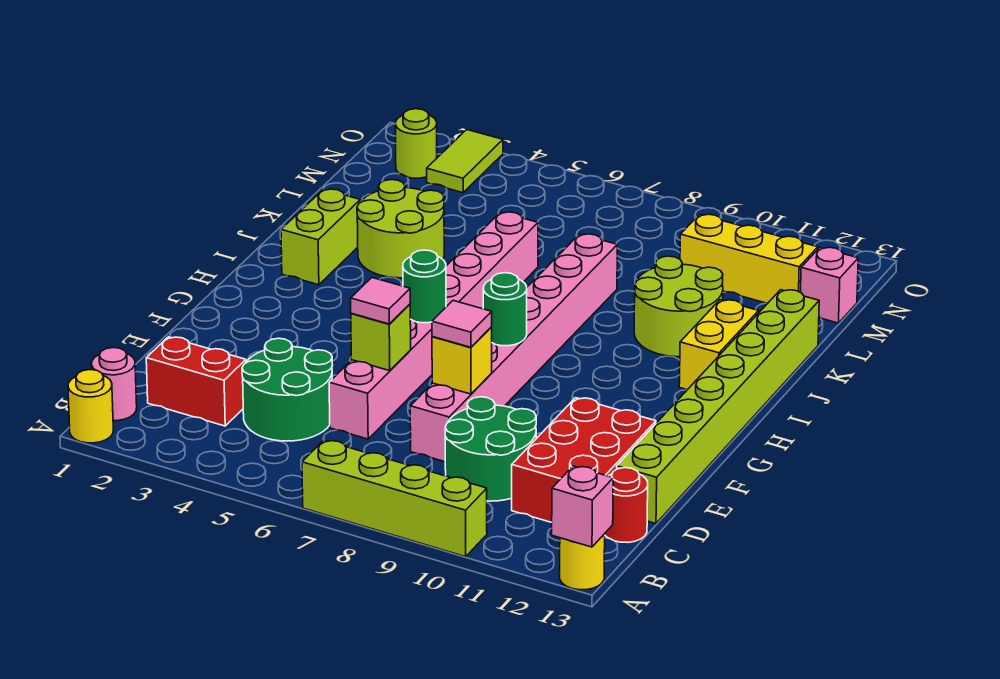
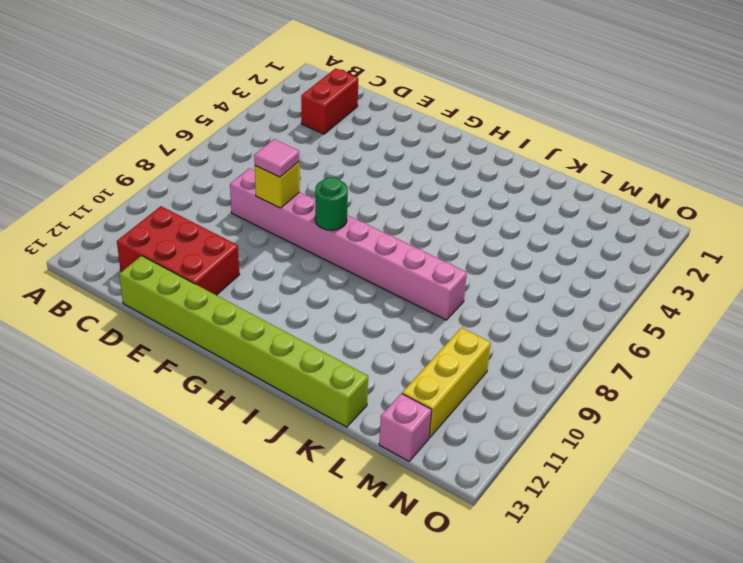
none -> yellow 1x1 round brick [68,370,113,443]
none -> lime 1x4 brick [302,440,487,557]
none -> yellow 1x1 round brick [560,534,605,590]

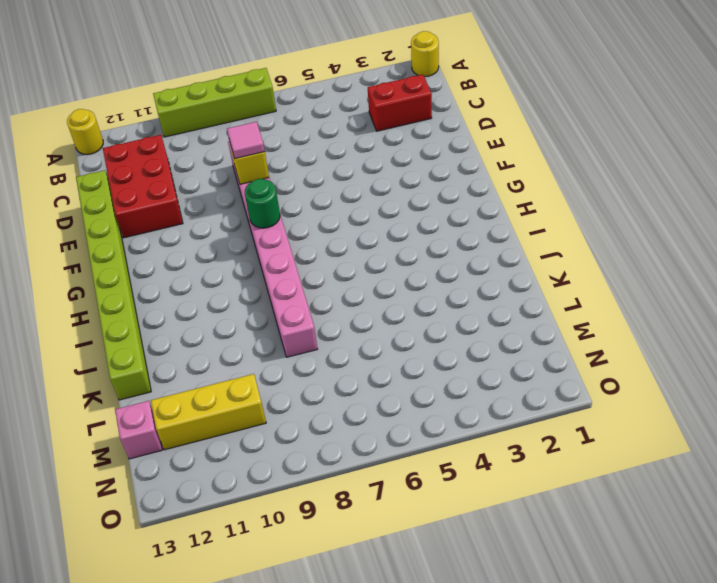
none -> pink 1x1 round brick [92,348,137,421]
none -> green 2x2 round brick [242,338,333,441]
none -> green 2x2 round brick [445,397,536,501]

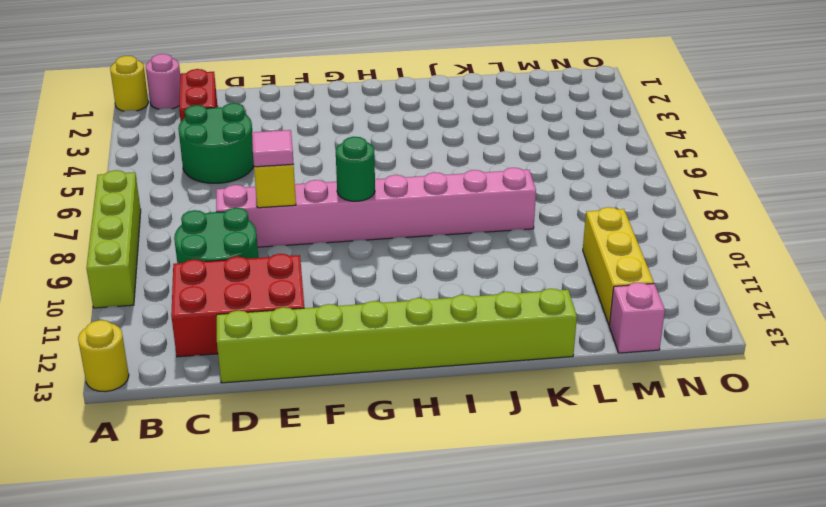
none -> red 1x1 round brick [605,468,648,543]
none -> pink 1x8 brick [329,212,538,439]
none -> lime 1x2 brick [281,189,360,285]

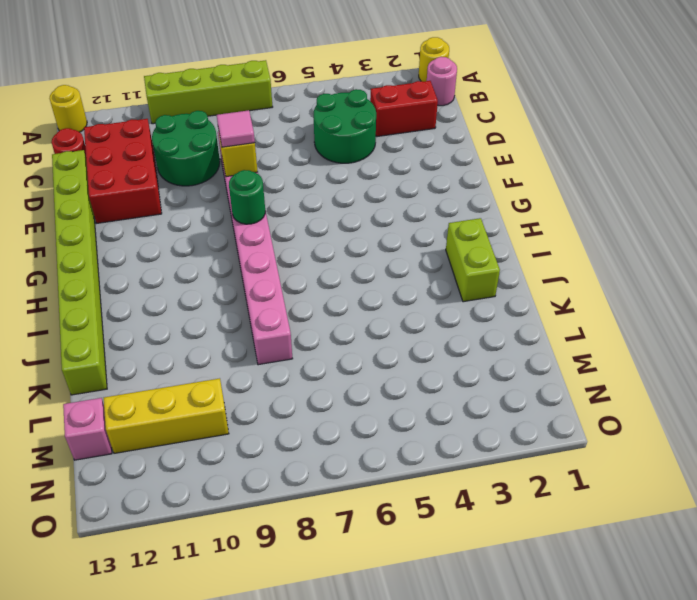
none -> pink 1x8 brick [329,212,538,439]
none -> yellow 1x2 brick [679,300,759,390]
none -> lime 2x2 round brick [357,180,444,278]

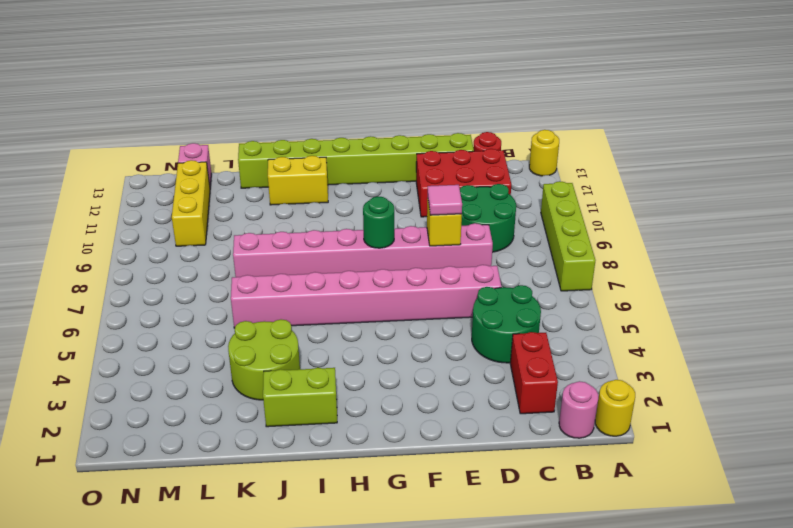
none -> lime 2x2 round brick [634,256,723,357]
none -> lime 1x1 round brick [395,109,437,178]
none -> lime 1x2 tile [427,130,503,193]

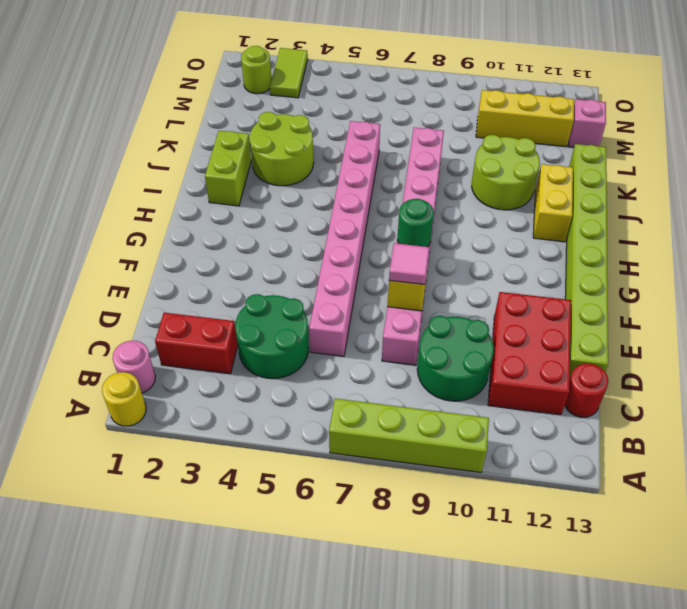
none -> yellow 1x1 round brick [560,534,605,590]
none -> pink 1x1 brick [552,466,613,547]
none -> lime 1x1 brick [351,304,411,371]

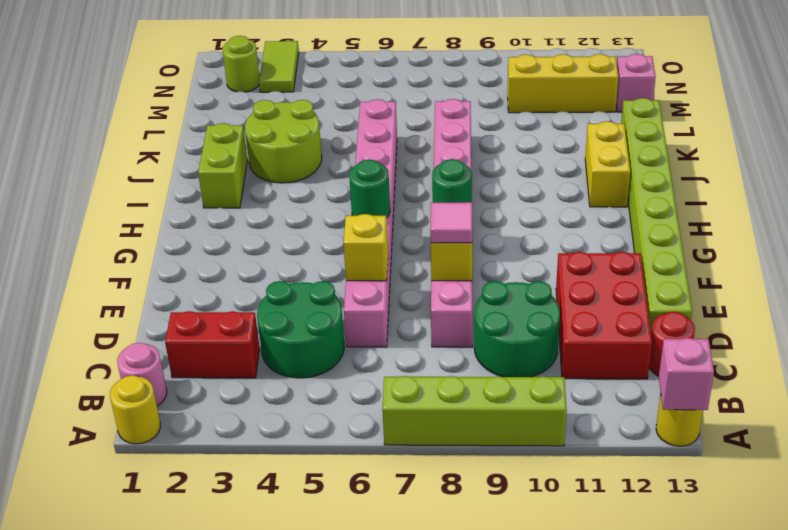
yellow 1x1 brick [344,214,388,281] -> lime 1x1 brick [351,304,411,371]
none -> lime 2x2 round brick [634,256,723,357]
none -> pink 1x1 tile [351,278,410,324]

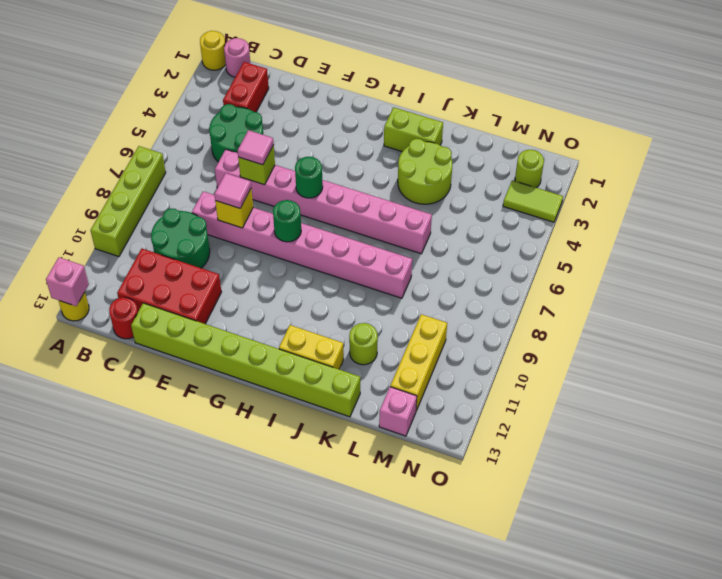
lime 1x1 round brick [349,323,378,365] -> lime 2x2 round brick [634,256,723,357]

